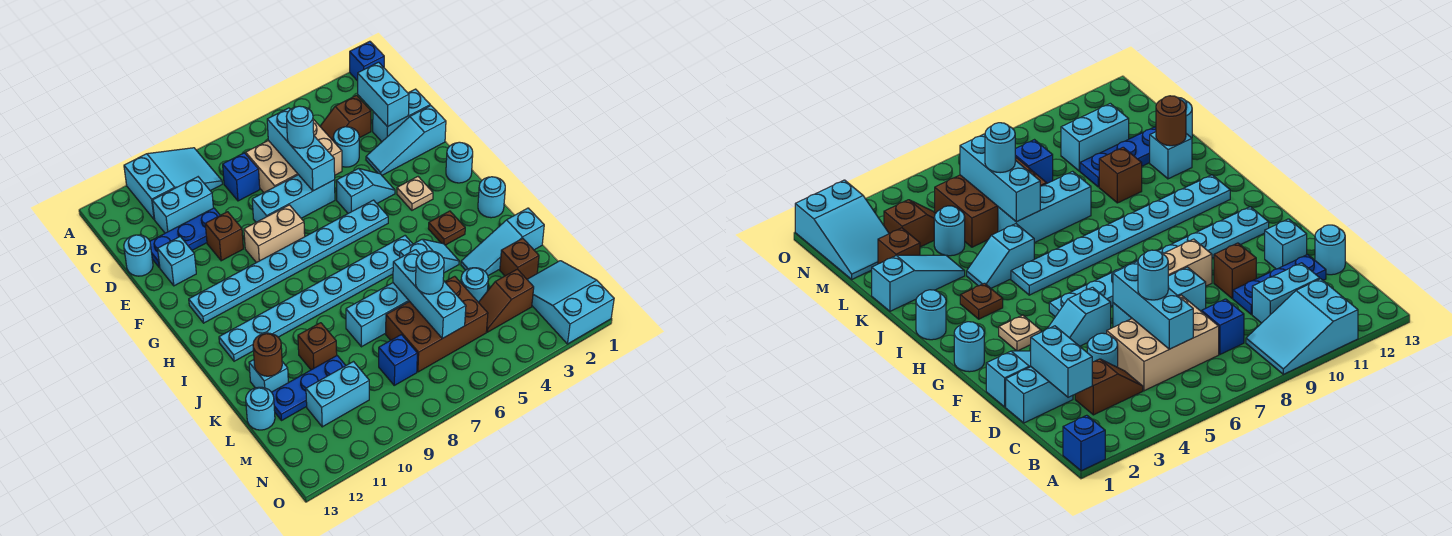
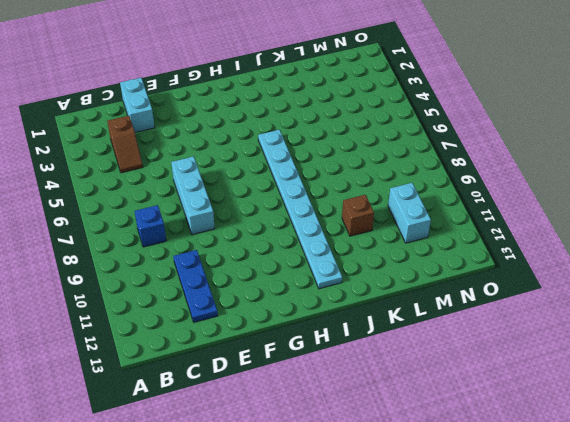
none -> blue 1x1 brick [350,41,384,81]
none -> cyan 2x3 slope [124,148,222,220]
none -> tan 2x3 brick [246,119,342,192]
none -> cyan 1x2 brick [152,177,213,233]

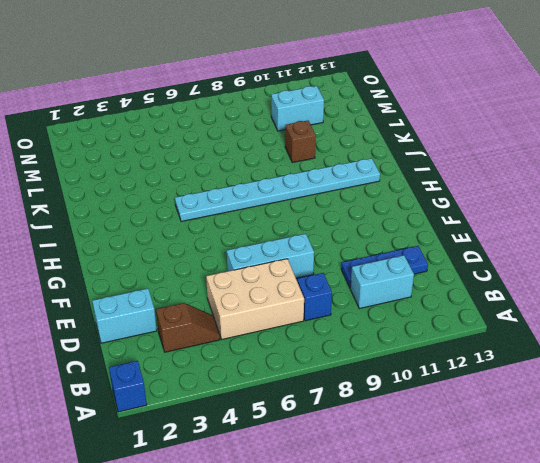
none -> cyan 2x3 slope [124,148,222,220]
none -> cyan 1x1 round brick [333,127,359,167]
none -> cyan 1x1 round brick [124,235,153,276]
none -> cyan 1x3 slope [366,105,446,175]

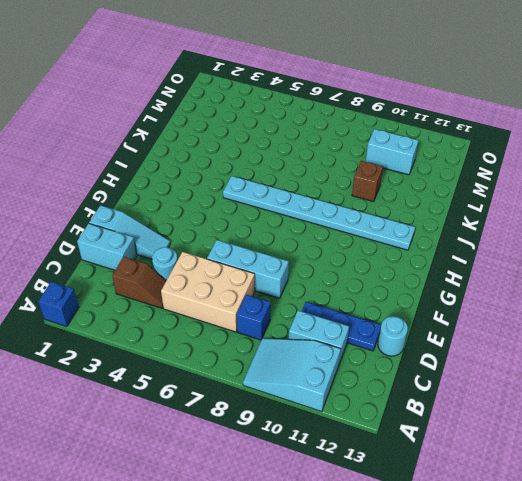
none -> brown 1x1 brick [205,212,243,261]
none -> cyan 1x1 brick [158,237,196,286]
none -> cyan 1x2 slope [336,168,395,213]
none -> tan 1x2 brick [244,205,305,263]

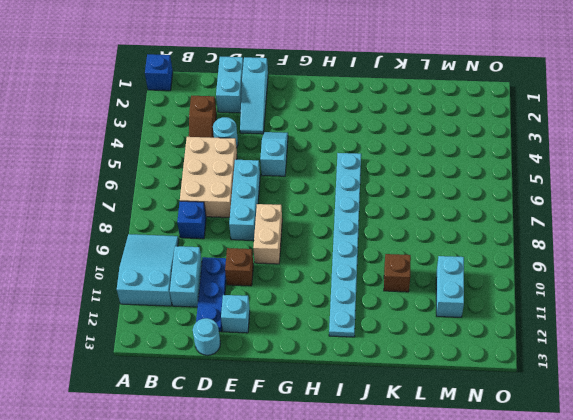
none -> cyan 1x1 round brick [446,142,473,183]
none -> tan 1x1 plate [397,177,433,210]
none -> cyan 1x8 plate [189,200,388,323]
none -> cyan 1x1 round brick [478,177,505,218]

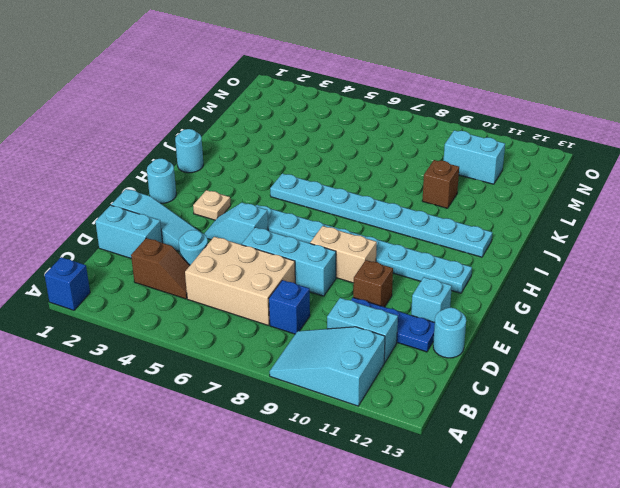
none -> brown 1x1 plate [428,211,465,245]
none -> cyan 1x2 slope [400,239,459,273]
none -> cyan 1x3 slope [461,208,544,276]
none -> cyan 1x3 brick [346,283,409,347]

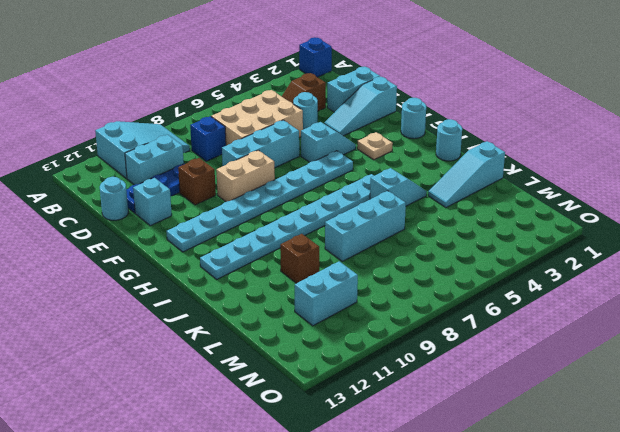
none -> brown 1x1 plate [428,211,465,245]
none -> cyan 1x1 brick [249,360,288,392]
none -> brown 1x1 brick [500,238,539,279]
none -> cyan 1x1 round brick [461,268,488,302]

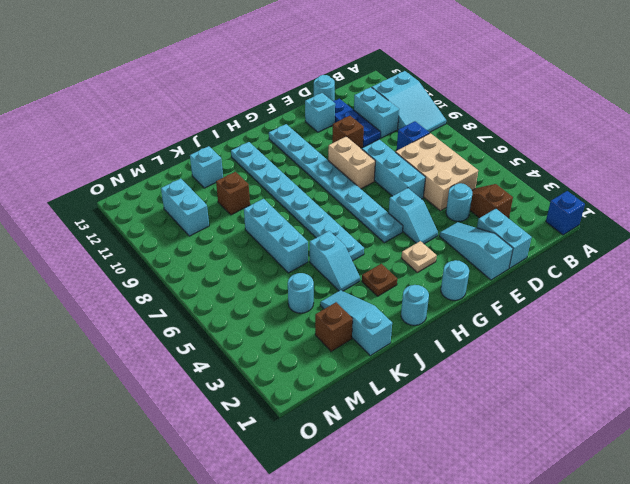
none -> brown 2x3 brick [386,276,488,372]
none -> blue 1x3 plate [272,356,346,420]
none -> cyan 1x1 round brick [246,387,275,430]
none -> cyan 2x3 slope [527,261,614,344]

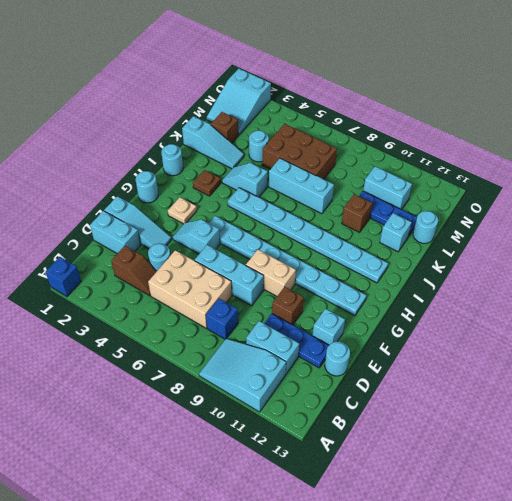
none -> brown 1x2 slope [478,269,534,332]
none -> blue 1x1 brick [379,335,417,385]
none -> cyan 1x2 brick [358,62,409,127]
none -> cyan 1x3 brick [267,108,335,191]

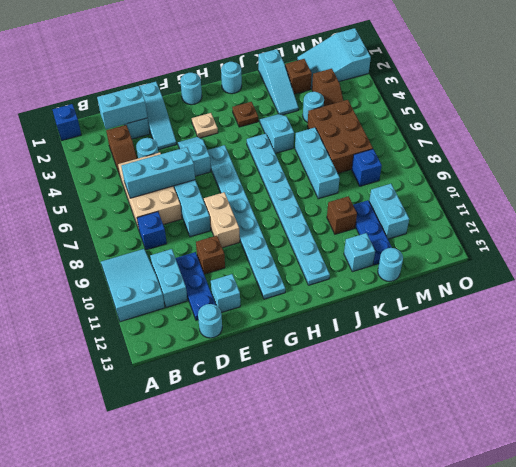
none -> cyan 1x3 brick [393,250,466,339]
none -> brown 1x1 round brick [253,333,282,376]
none -> cyan 1x1 round brick [286,106,314,148]
none -> cyan 1x1 round brick [416,251,444,294]

